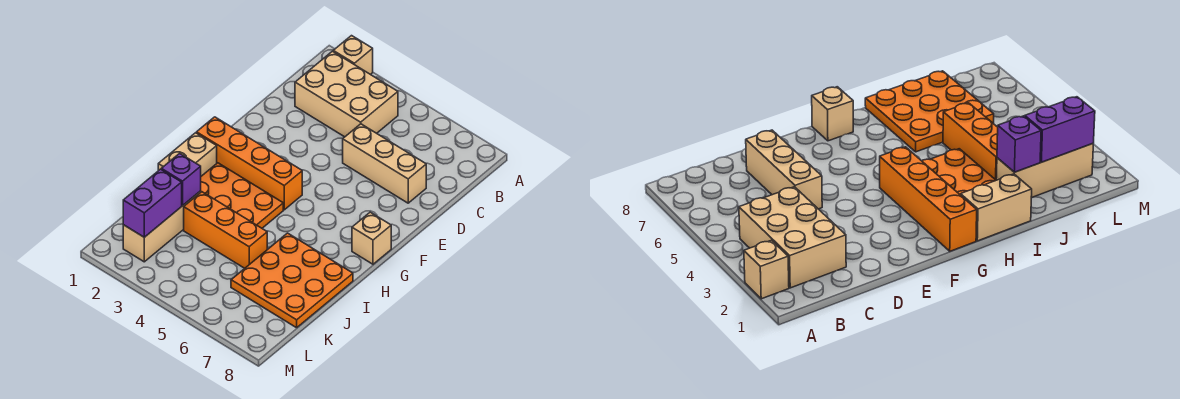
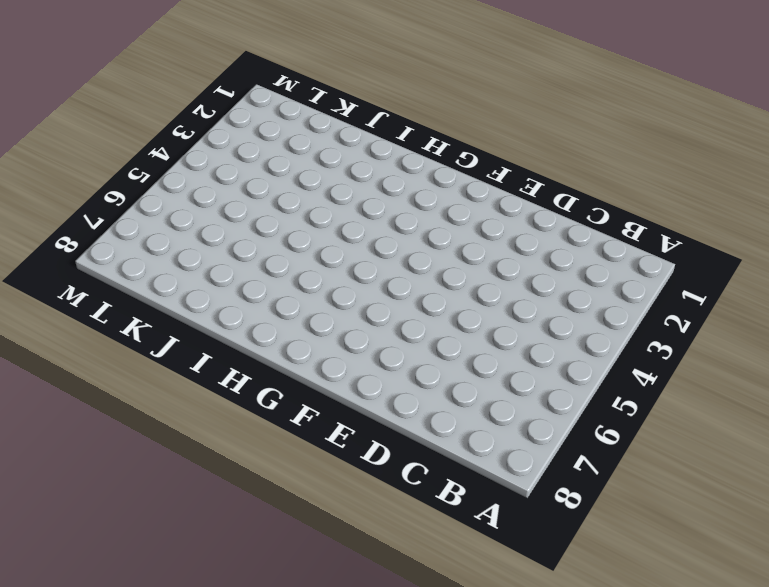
none -> tan 1x1 brick [333,36,373,74]
none -> tan 2x3 brick [295,51,398,137]
none -> tan 1x3 brick [343,124,426,203]

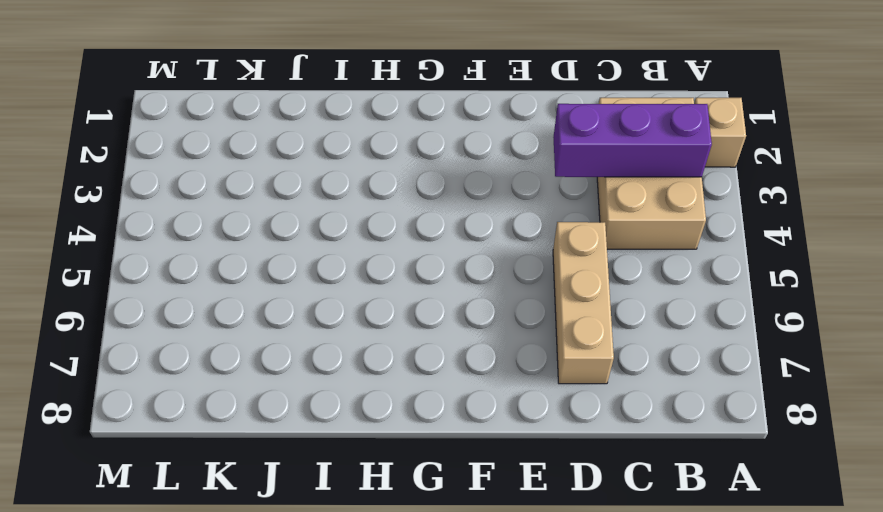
purple 1x3 brick [553,104,712,177] -> none
none -> orange 1x4 brick [196,117,302,210]
none -> tan 1x1 brick [352,212,391,264]
none -> tan 1x2 brick [158,133,217,176]

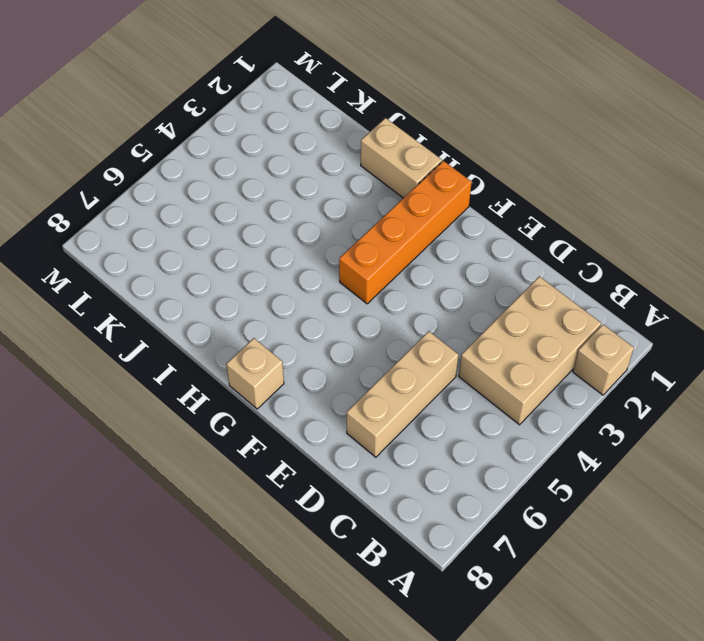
none -> orange 2x3 plate [201,163,283,228]
none -> orange 3x3 plate [231,233,353,328]
none -> tan 1x3 brick [123,191,201,262]

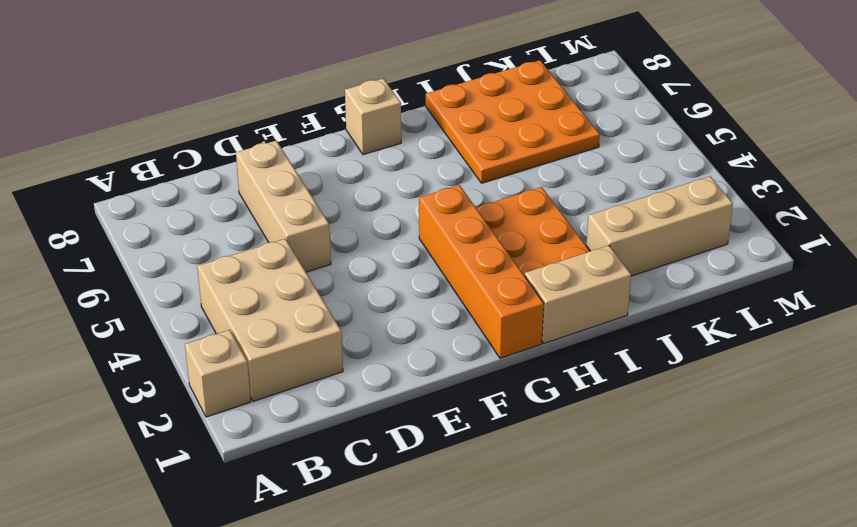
none -> orange 1x3 brick [184,192,267,268]
none -> purple 1x1 brick [161,153,201,205]
none -> purple 1x2 brick [123,169,182,237]

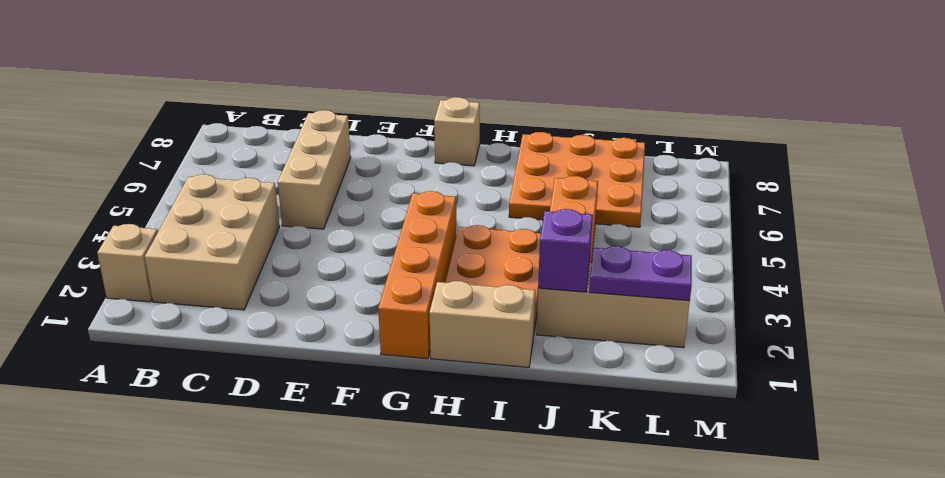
purple 1x2 plate [589,246,692,301] -> purple 1x2 brick [123,169,182,237]

